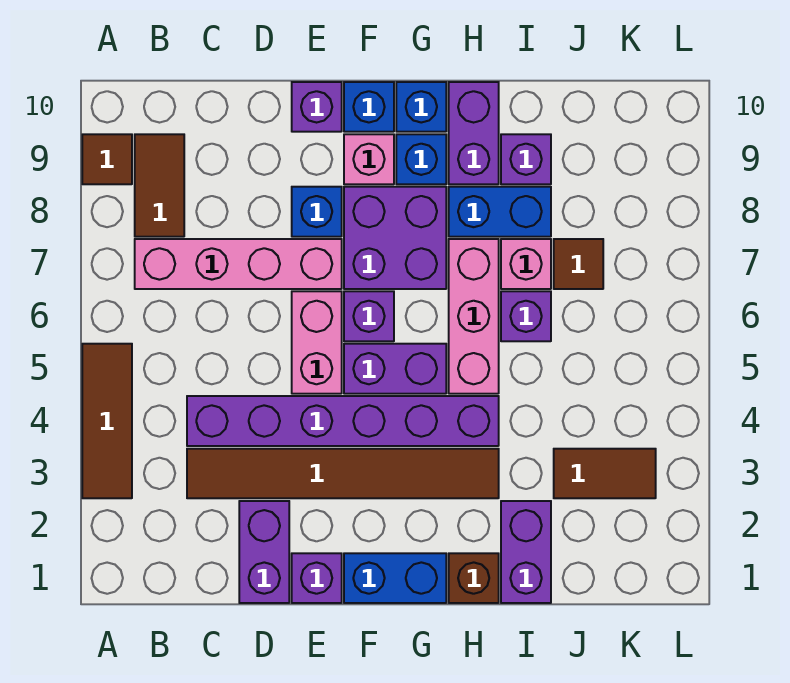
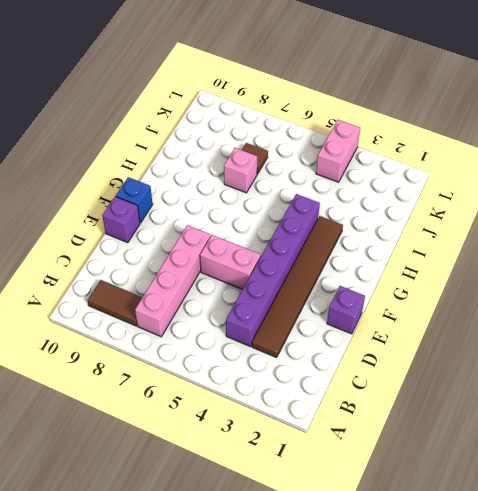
pink 1x2 brick [316,120,360,182] -> none
none -> brown 1x3 tile [82,344,132,498]
none -> brown 1x1 tile [82,134,132,184]
none -> purple 1x2 brick [239,501,289,603]

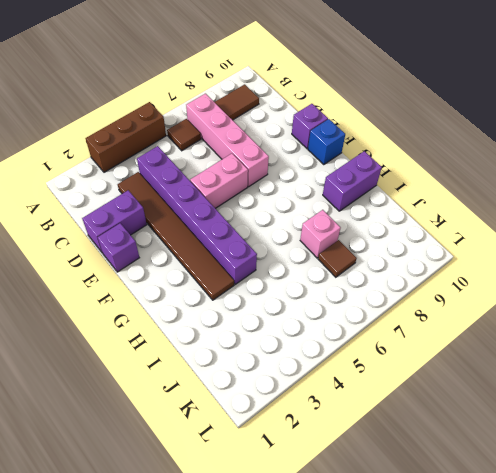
brown 1x3 brick [86,102,166,172] -> brown 1x3 tile [82,344,132,498]
brown 1x1 tile [167,119,201,151] -> brown 1x1 tile moved to [82,134,132,184]
none -> blue 1x1 brick [292,187,342,237]
none -> blue 1x2 brick [344,553,446,603]
none -> purple 1x2 brick [344,344,446,394]

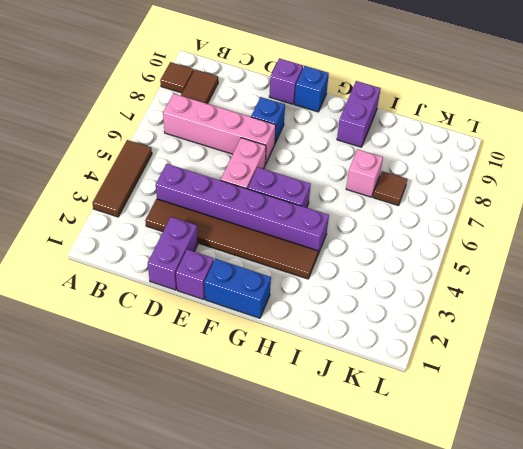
none -> purple 1x1 brick [344,291,394,341]
none -> purple 2x2 brick [344,187,446,289]
none -> pink 1x1 brick [344,134,394,184]

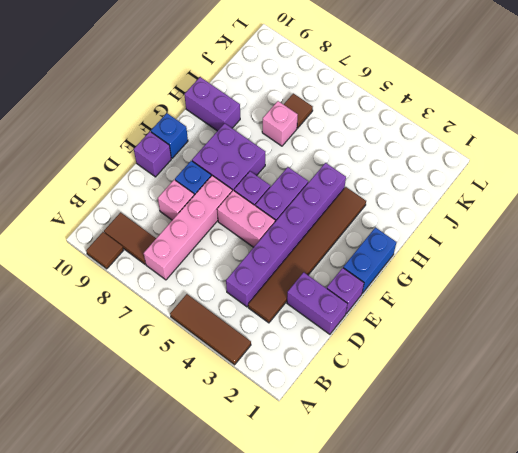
pink 1x1 brick [158,180,194,220] -> pink 1x1 brick moved to [344,134,394,184]
none -> blue 1x1 brick [396,134,446,184]
none -> blue 1x1 brick [396,82,446,132]
none -> brown 1x1 brick [449,553,499,603]

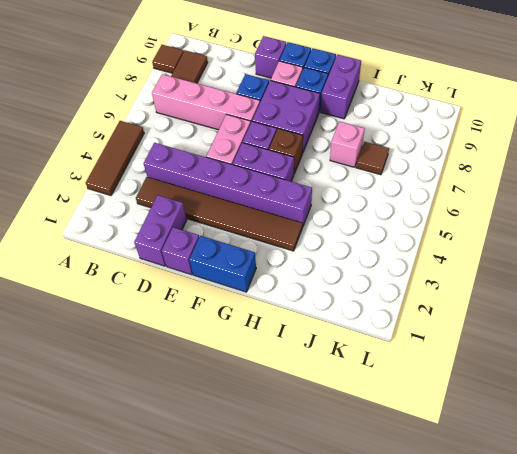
brown 1x1 brick [269,129,303,173] -> brown 1x1 brick moved to [449,553,499,603]
none -> pink 1x3 brick [449,239,499,394]
none -> blue 1x2 brick [449,187,551,237]
none -> purple 1x2 brick [501,501,551,603]

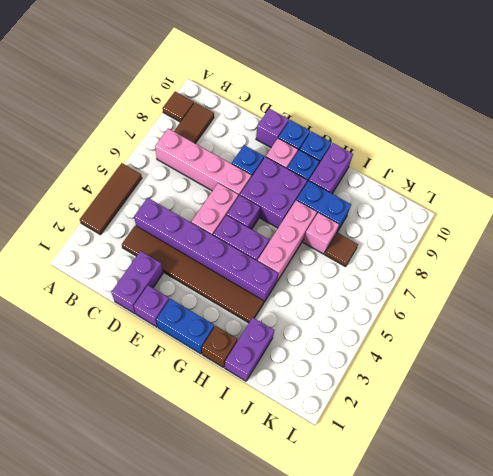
none -> purple 1x1 brick [501,291,551,341]
none -> purple 1x1 brick [501,134,551,184]
none -> brown 1x2 tile [554,449,656,498]

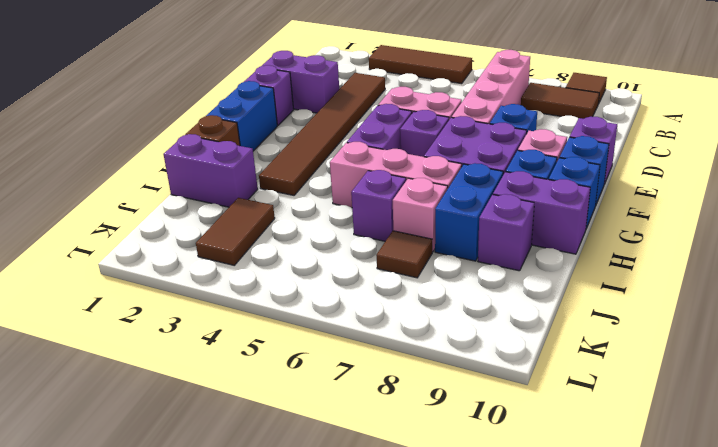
none -> purple 1x6 brick [187,396,499,446]

